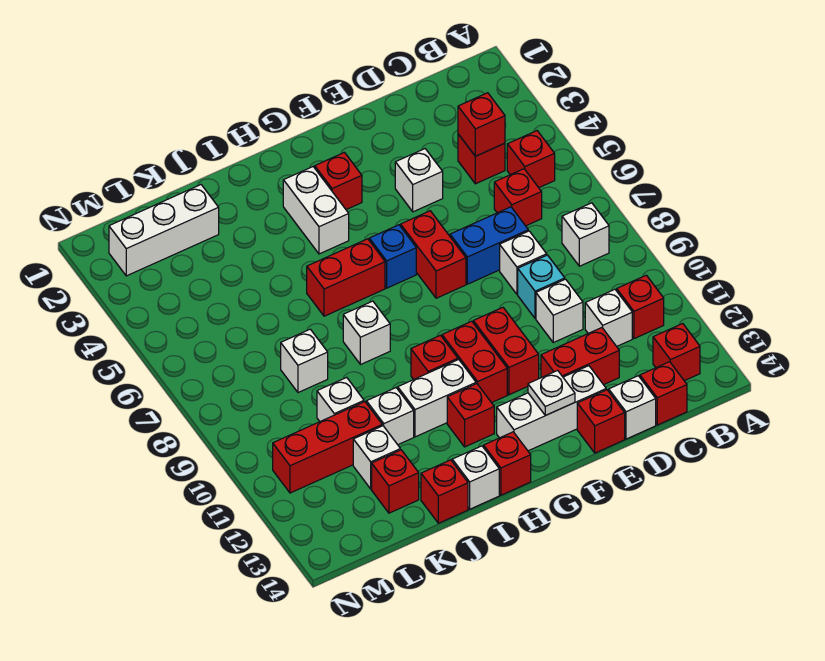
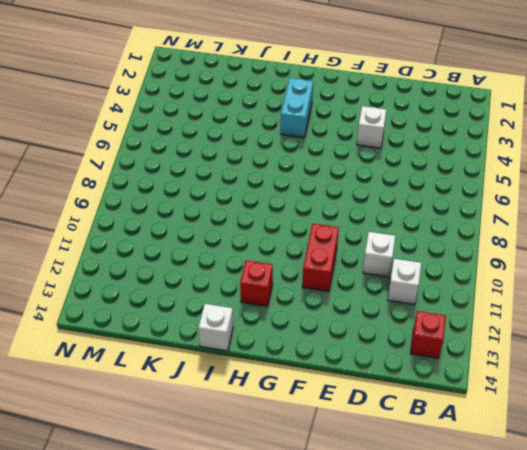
cyan 1x2 brick [281,78,313,138] -> white 1x2 brick [283,167,349,254]
none -> red 1x1 brick [507,131,555,188]
none -> white 1x1 brick [562,203,609,266]
none -> red 1x1 brick [617,275,664,339]
none -> red 1x1 brick [458,134,505,184]

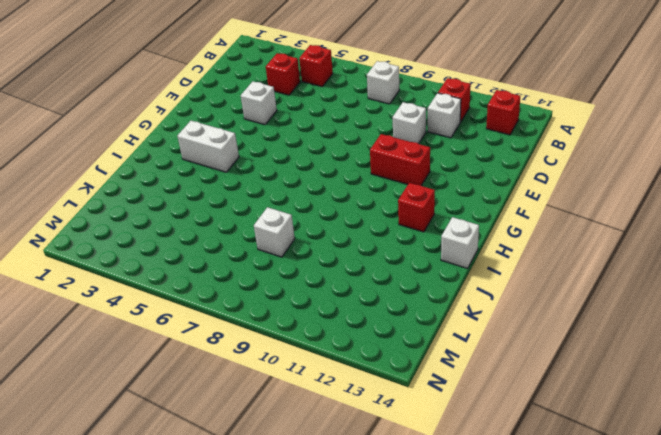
none -> red 1x1 brick [494,169,542,226]
none -> red 1x1 brick [640,362,687,425]
none -> blue 1x2 brick [450,207,528,284]
none -> white 1x1 brick [500,231,547,294]

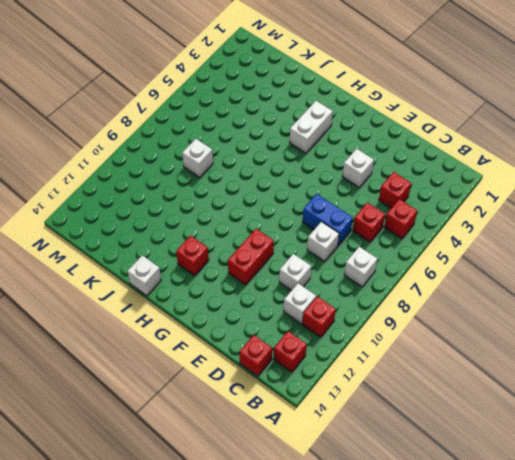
none -> cyan 1x1 brick [518,255,565,318]
none -> red 1x2 brick [541,328,619,385]
none -> white 1x1 brick [609,376,656,439]
none -> white 1x3 brick [497,366,606,451]

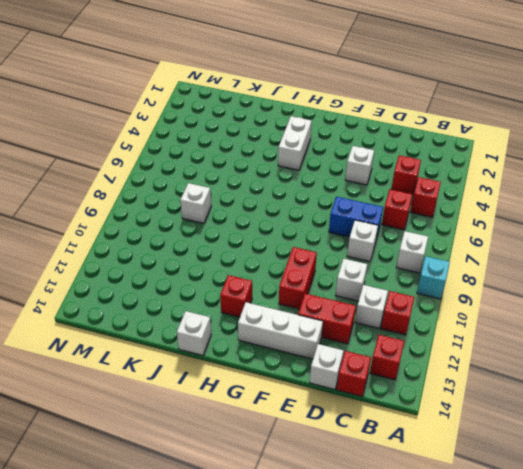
cyan 1x1 brick [417,256,450,299] -> cyan 1x1 brick moved to [518,255,565,318]
none -> red 1x1 brick [577,390,625,453]
none -> red 1x2 brick [401,211,466,298]
none -> red 1x1 brick [315,152,362,210]
none -> blue 1x1 brick [369,225,416,288]

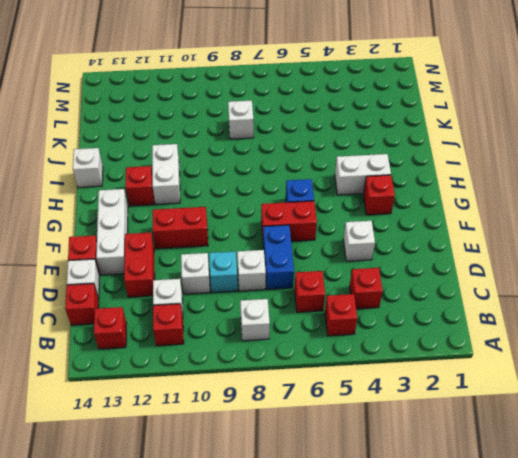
none -> red 1x2 brick [442,321,507,403]
none -> red 1x2 brick [307,239,385,316]
none -> red 1x1 brick [411,335,458,379]
none -> red 1x1 brick [484,432,531,495]

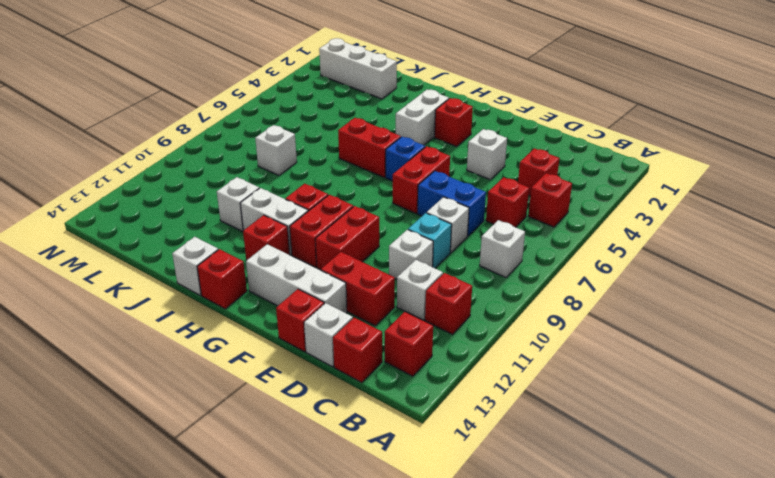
none -> white 1x1 brick [343,301,390,365]
none -> red 1x1 brick [421,460,468,523]
none -> white 1x1 brick [317,377,364,421]
none -> red 1x3 brick [273,402,382,493]

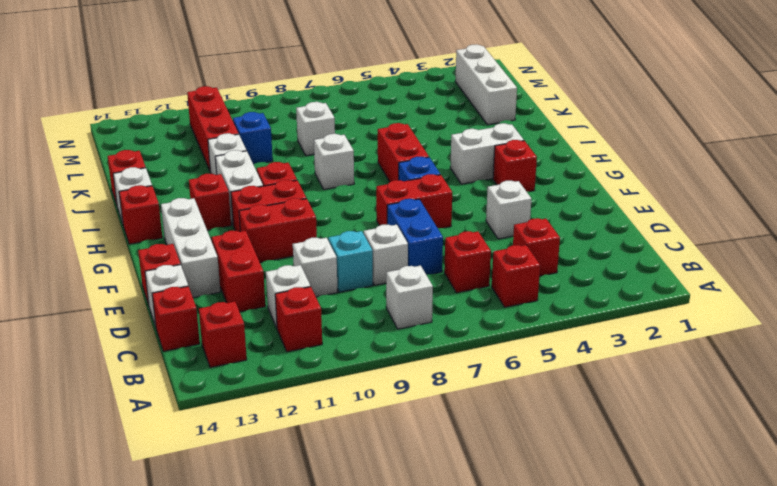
blue 1x1 brick [233,112,273,165] -> white 1x1 brick [317,377,364,421]
none -> white 1x1 brick [353,426,400,489]
none -> red 1x1 brick [372,450,419,513]
none -> red 1x1 brick [458,93,505,156]
none -> white 1x1 plate [528,370,575,415]

